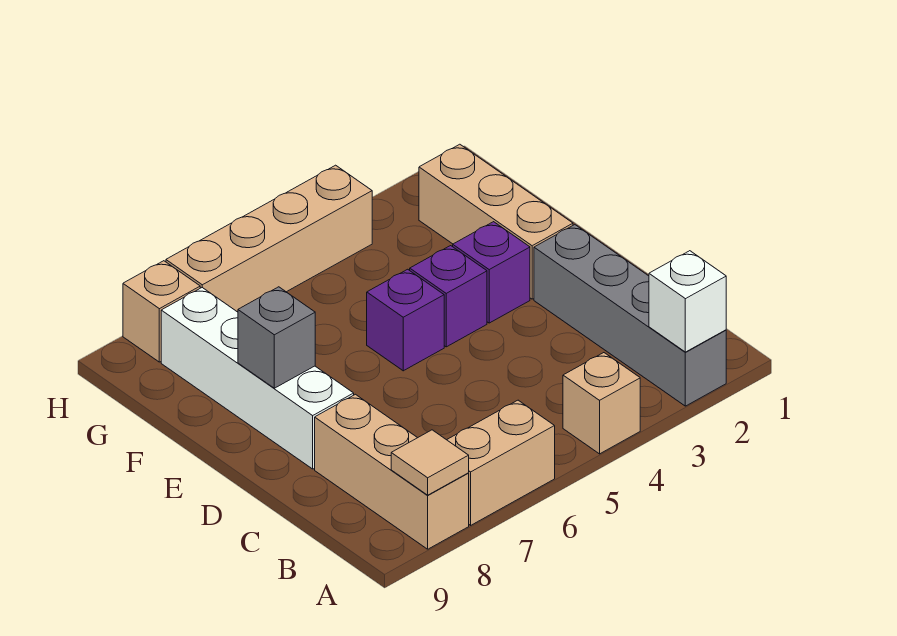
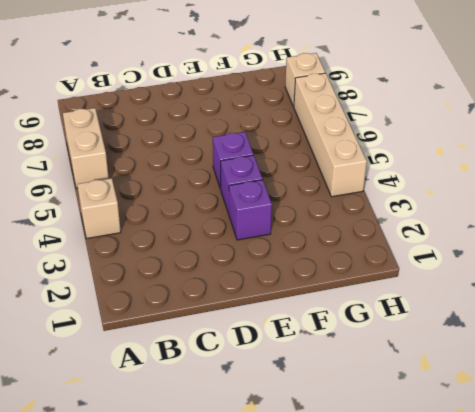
none -> grey 1x4 brick [534,225,726,406]
none -> tan 1x3 brick [315,394,469,549]
none -> white 1x4 brick [161,288,354,469]

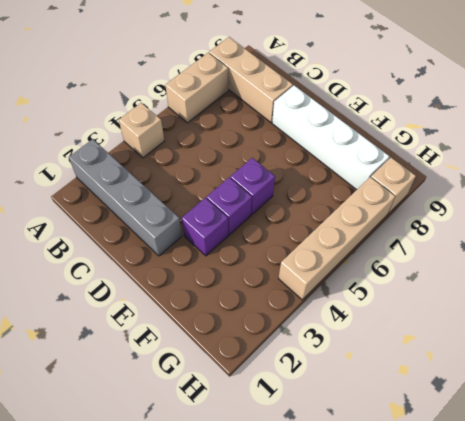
none -> tan 1x3 brick [419,144,573,299]
none -> white 1x1 brick [649,251,726,352]
none -> tan 1x1 tile [391,430,469,495]

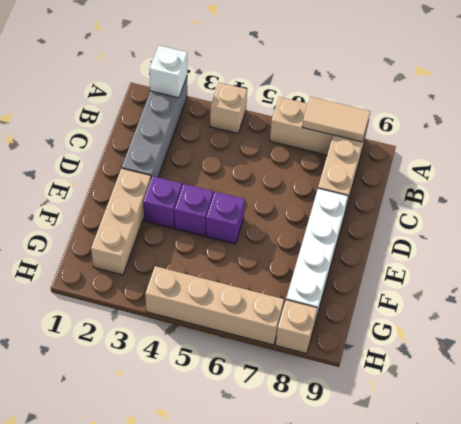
tan 1x2 tile [302,97,370,142] -> tan 1x1 tile [391,430,469,495]
none -> grey 1x1 brick [238,287,315,388]

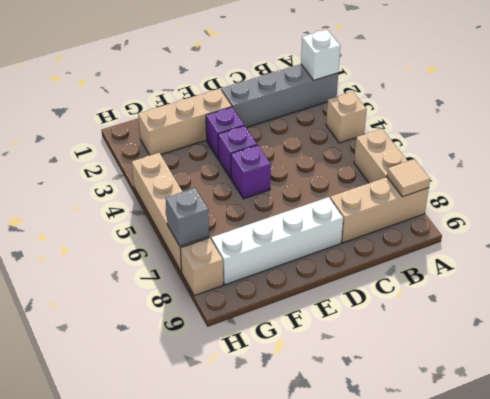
grey 1x1 brick [166,188,209,246] -> grey 1x1 brick moved to [238,287,315,388]

